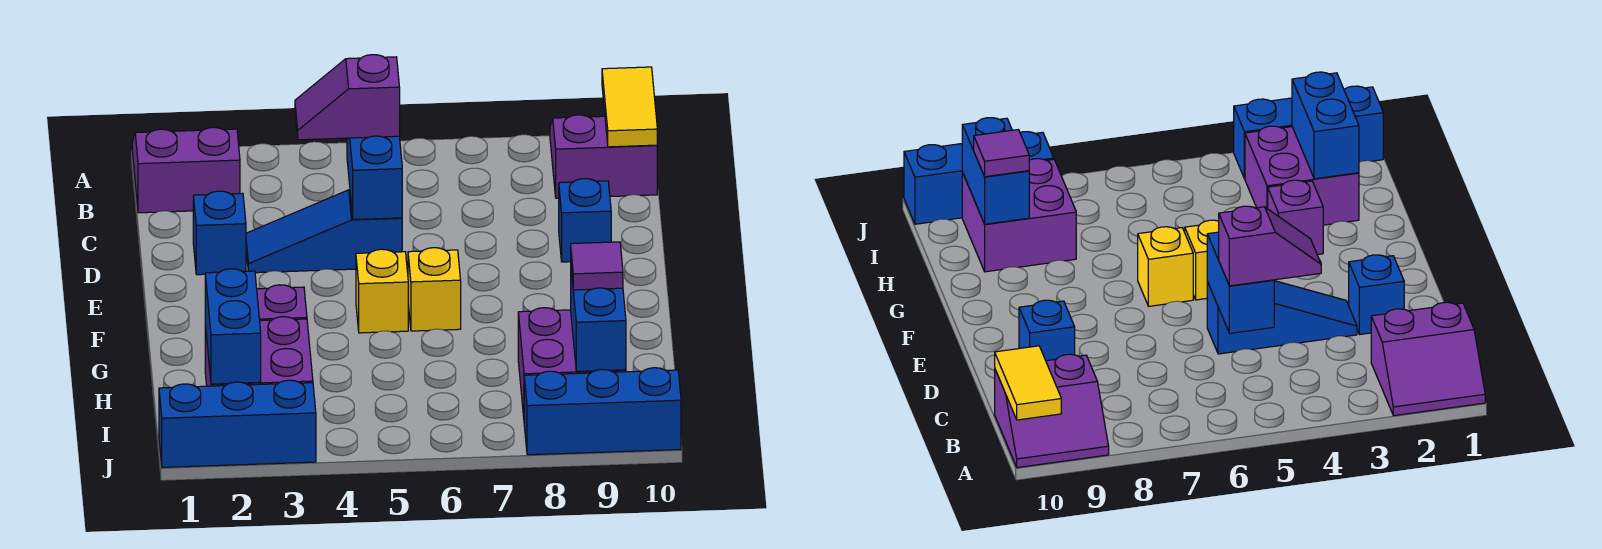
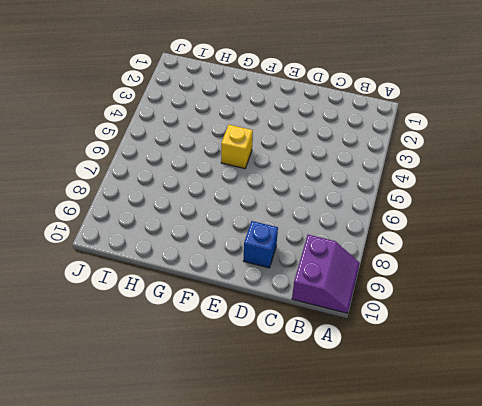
none -> purple 2x2 slope [132,128,240,213]
none -> blue 1x1 brick [193,191,246,275]
none -> blue 1x3 slope [246,190,402,273]

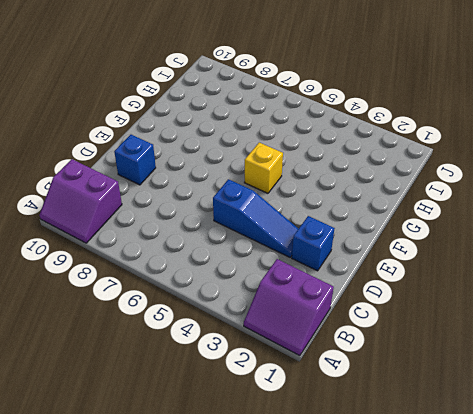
none -> yellow 1x1 brick [408,248,461,331]
none -> purple 1x1 brick [257,285,307,321]
none -> purple 2x2 brick [205,317,313,386]

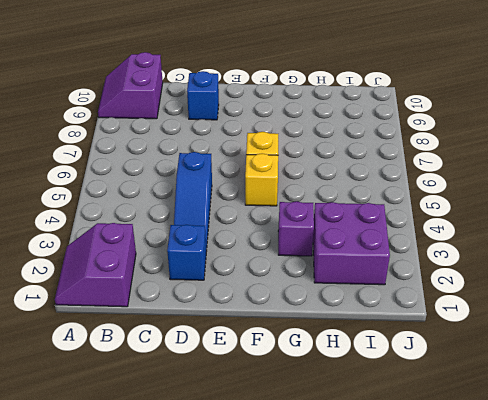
none -> purple 2x2 brick [518,308,626,416]
none -> blue 1x3 brick [159,380,316,467]
none -> blue 1x3 brick [524,368,681,455]

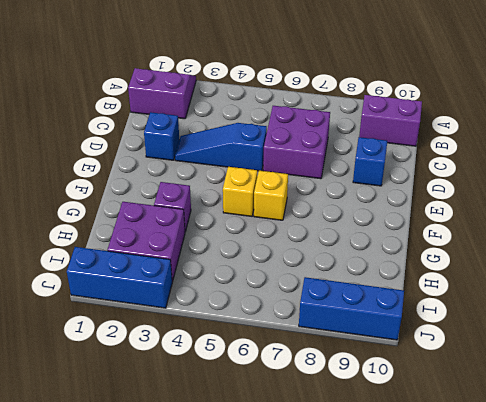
purple 2x2 brick [263,106,330,179] -> purple 2x2 brick moved to [518,308,626,416]
none -> yellow 1x2 tile [602,67,657,147]
none -> blue 1x2 brick [347,136,402,220]
none -> blue 1x2 brick [205,269,261,384]

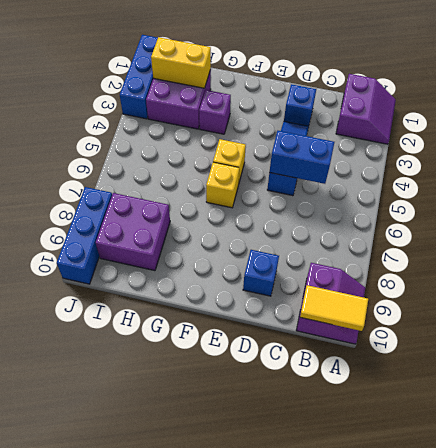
yellow 1x2 brick [151,37,211,88] -> blue 1x2 brick [205,269,261,384]
none -> blue 1x2 brick [571,270,626,371]
none -> purple 1x2 slope [295,55,400,140]
none -> purple 1x1 tile [571,242,623,290]

